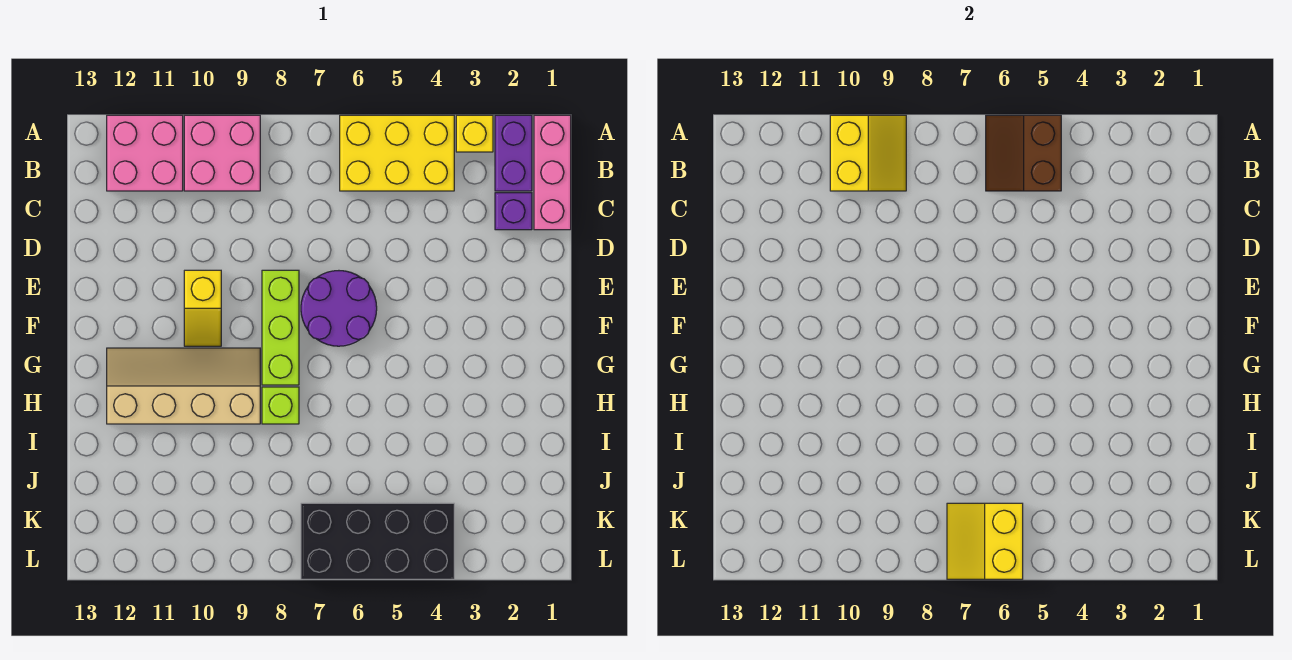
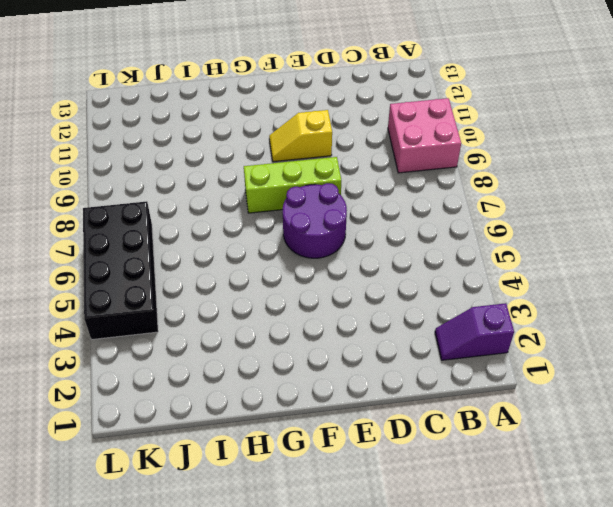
purple 1x2 slope [435,303,514,360] -> purple 1x2 brick [495,115,532,191]
none -> pink 1x3 brick [534,115,571,230]
none -> yellow 1x1 brick [456,115,493,152]
none -> yellow 2x3 brick [340,115,454,191]

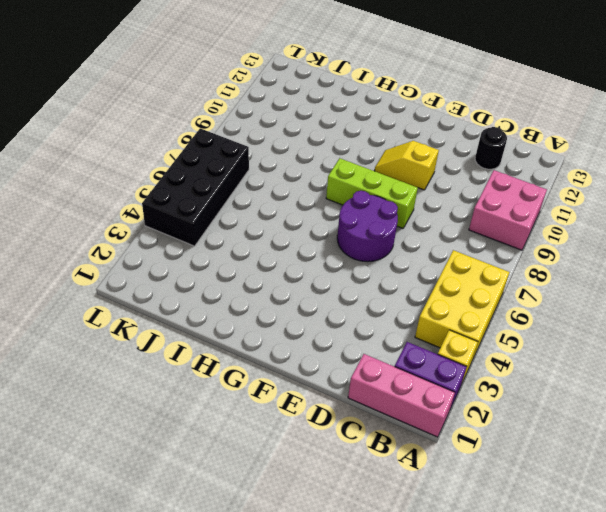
black 1x1 round brick [475,127,507,169] -> none
none -> pink 2x2 brick [107,115,183,191]
none -> purple 1x1 brick [495,193,532,230]
none -> tan 2x4 slope [107,348,260,424]

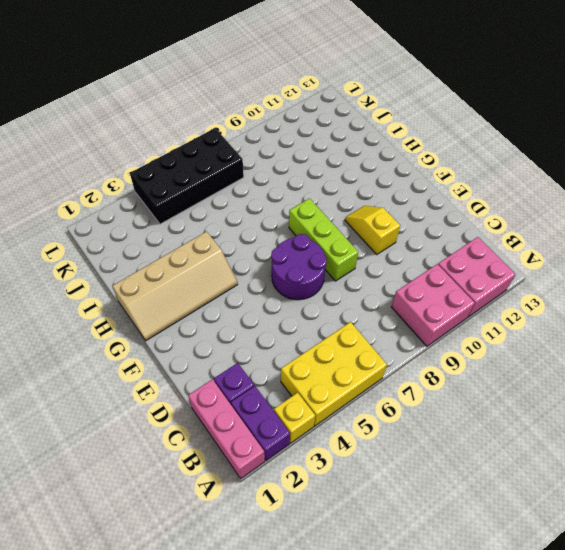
tan 2x4 slope [113,232,238,341] -> tan 2x4 slope moved to [107,348,260,424]
none -> lime 1x1 brick [262,387,299,424]
none -> brown 2x2 slope [986,115,1061,191]
none -> yellow 2x2 slope [830,115,906,191]

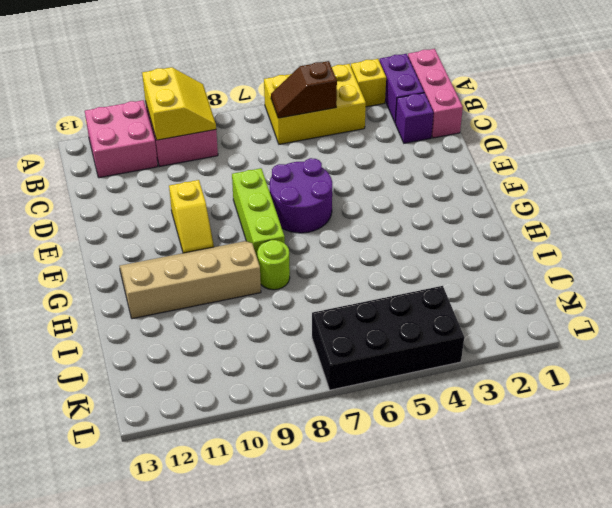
brown 1x2 slope [271,61,337,118] -> brown 2x2 slope [986,115,1061,191]
lime 1x1 round brick [257,240,290,290] -> lime 1x1 brick [262,387,299,424]
none -> yellow 2x2 slope [947,503,1023,579]

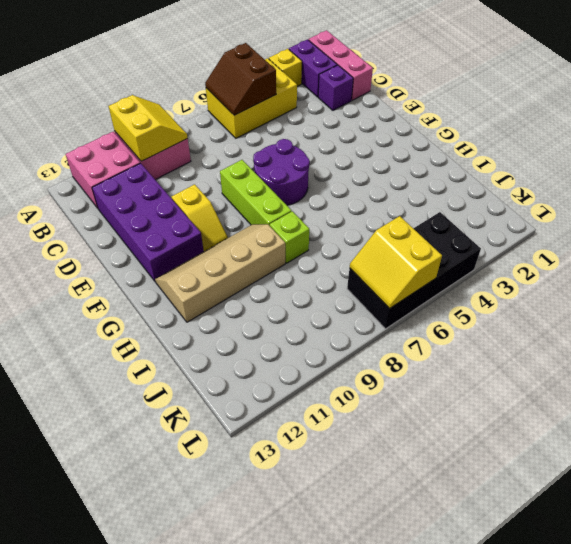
purple 2x4 brick [92,163,204,282] -> none

